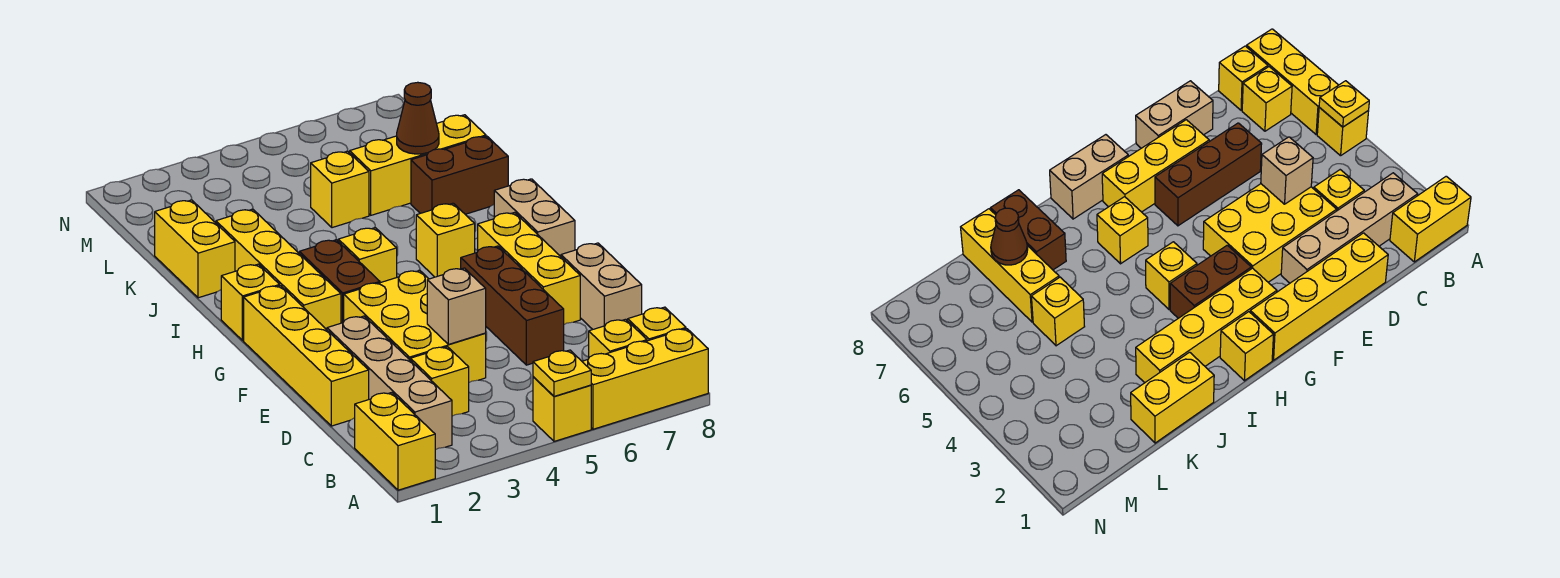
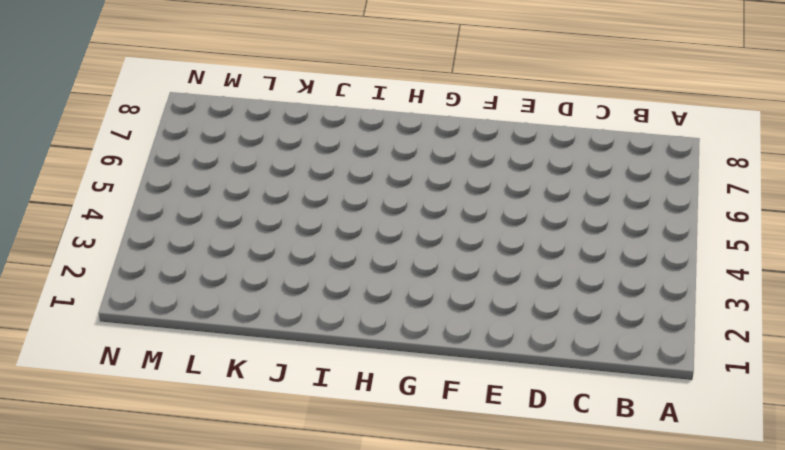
none -> yellow 1x2 brick [355,393,435,490]
none -> yellow 1x1 brick [533,377,591,441]
none -> yellow 1x3 brick [582,329,708,429]

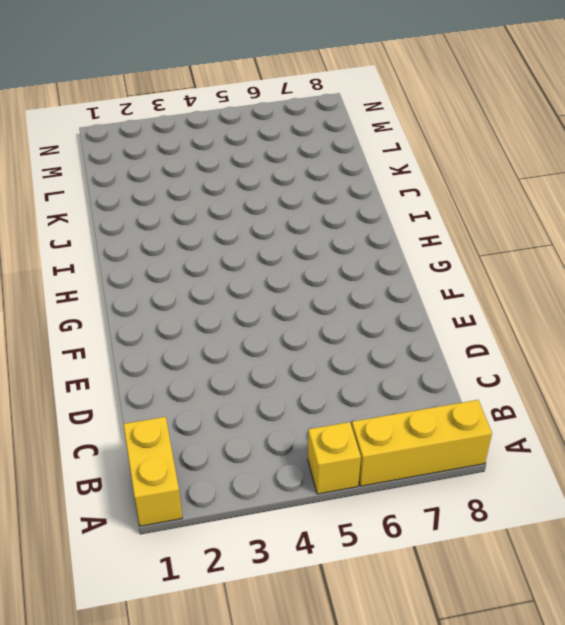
none -> tan 1x4 brick [327,316,452,450]
none -> yellow 1x1 brick [589,319,647,357]
none -> yellow 1x1 brick [628,307,686,341]

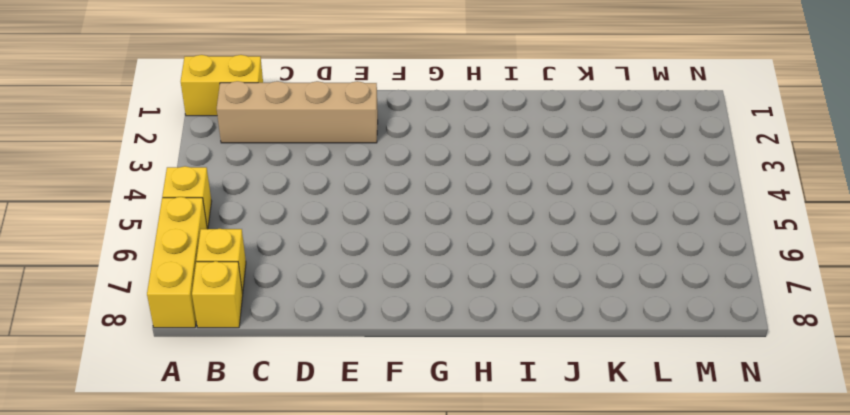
none -> yellow 1x1 brick [410,347,469,416]
none -> yellow 1x4 brick [244,286,369,426]
none -> yellow 2x3 brick [344,270,486,382]

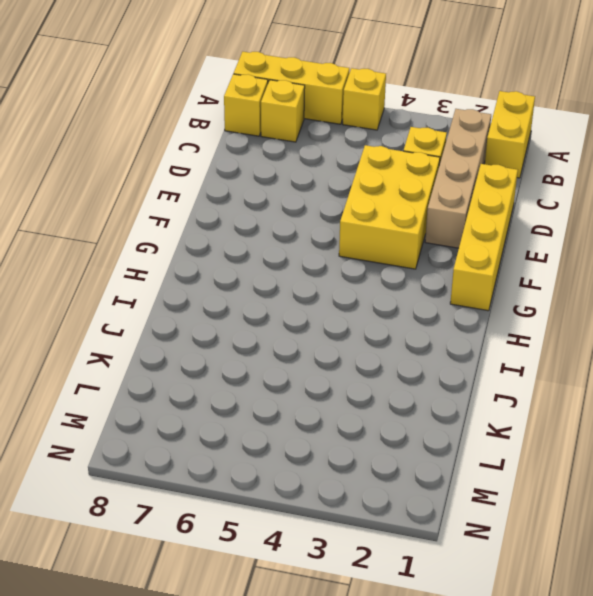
none -> brown 1x3 brick [461,246,564,365]
none -> tan 1x2 brick [561,243,642,329]
none -> yellow 1x3 brick [478,213,580,324]

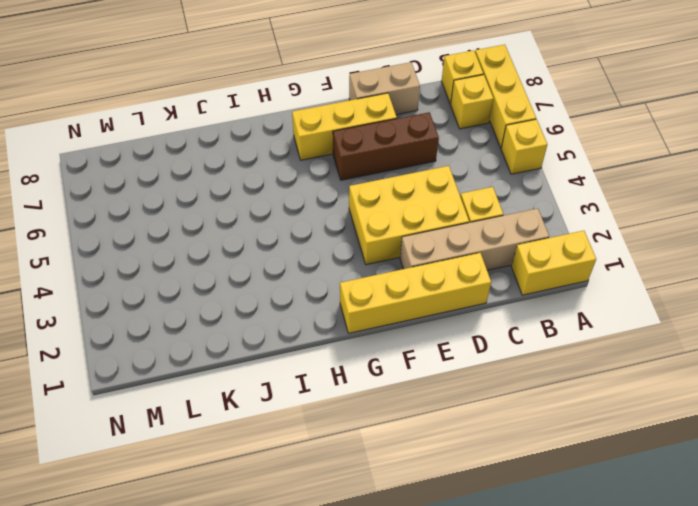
none -> yellow 1x4 brick [216,209,341,330]
none -> brown 1x2 brick [299,240,380,323]
none -> tan 1x2 brick [494,179,575,256]

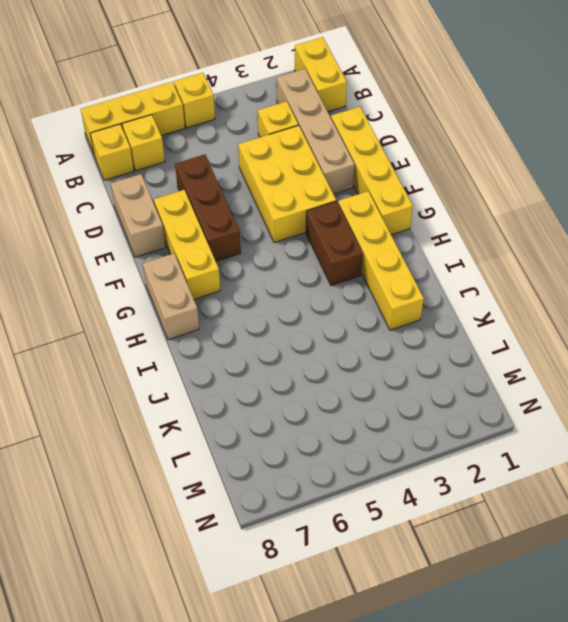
none -> yellow 1x1 brick [221,264,280,341]
none -> yellow 1x1 brick [338,228,397,283]
none -> yellow 1x1 brick [416,203,475,277]

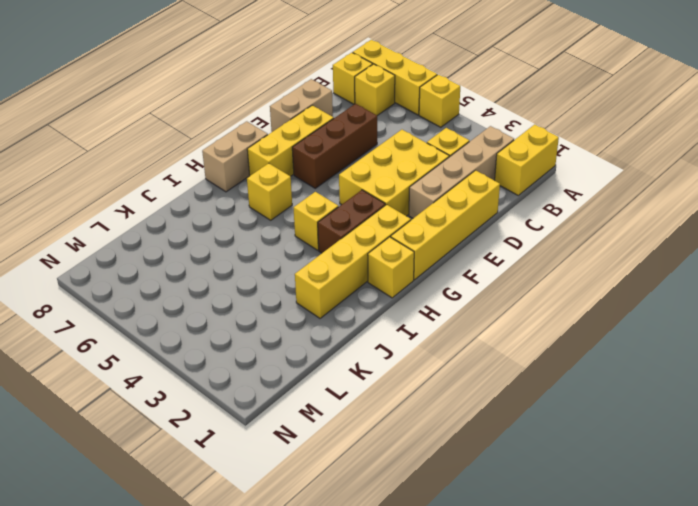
none -> yellow 1x2 brick [155,200,235,298]
none -> brown 1x2 brick [411,136,508,214]
none -> yellow 1x1 brick [311,151,369,228]

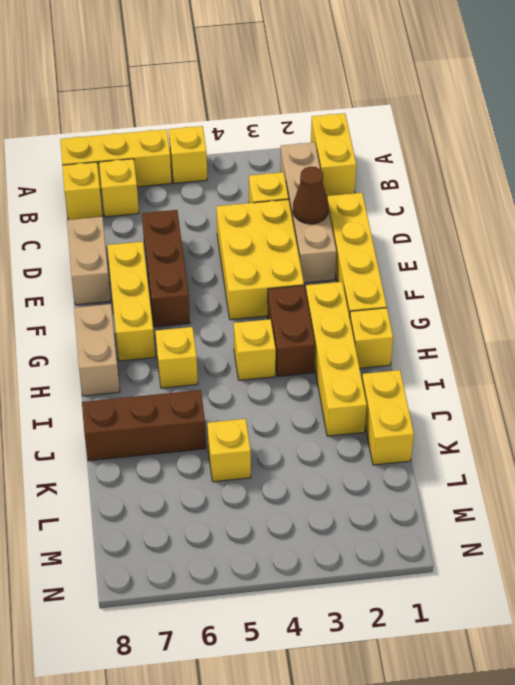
brown 1x1 cone [293,166,328,224] -> brown 1x1 cone moved to [397,82,439,154]
brown 1x3 brick [82,390,206,461] -> brown 1x2 brick [411,136,508,214]
none -> yellow 1x3 brick [350,115,486,215]
none -> yellow 1x1 plate [533,350,591,396]
none -> tan 1x1 brick [427,268,486,344]

